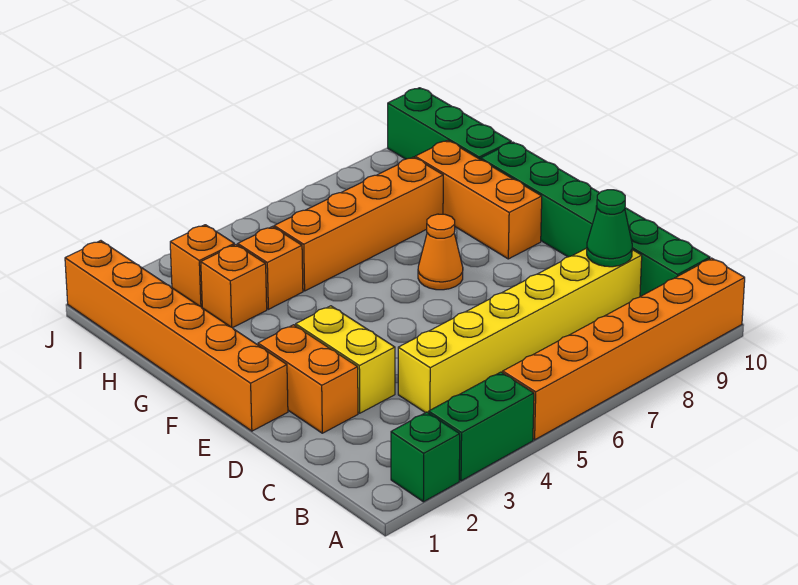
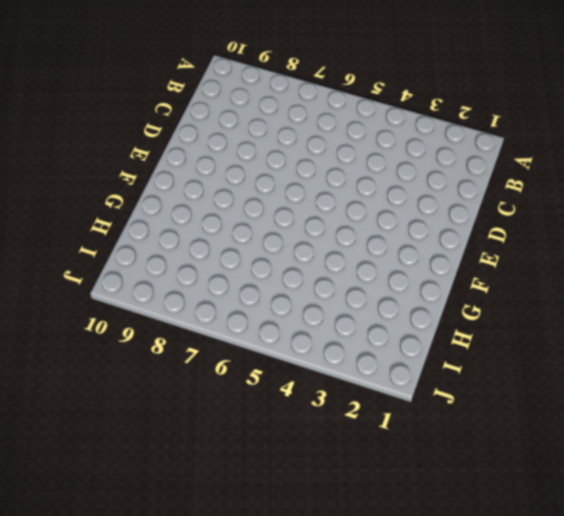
none -> green 1x1 brick [391,412,460,502]
none -> green 1x2 brick [429,372,534,481]
none -> orange 1x6 brick [503,258,745,440]

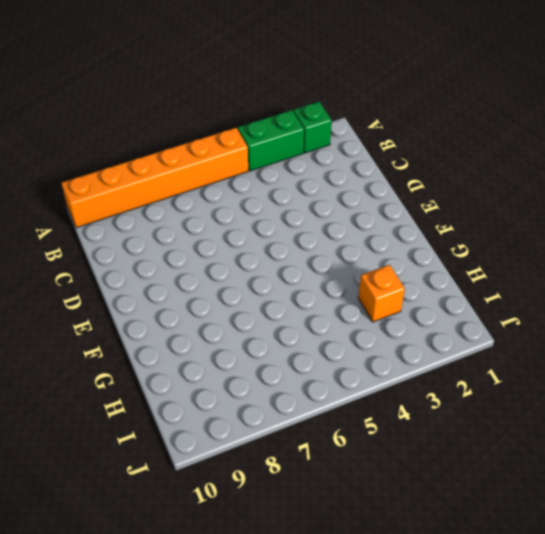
none -> green 1x6 brick [481,142,710,297]
none -> yellow 1x6 brick [398,248,642,413]
none -> orange 1x2 brick [258,325,358,433]

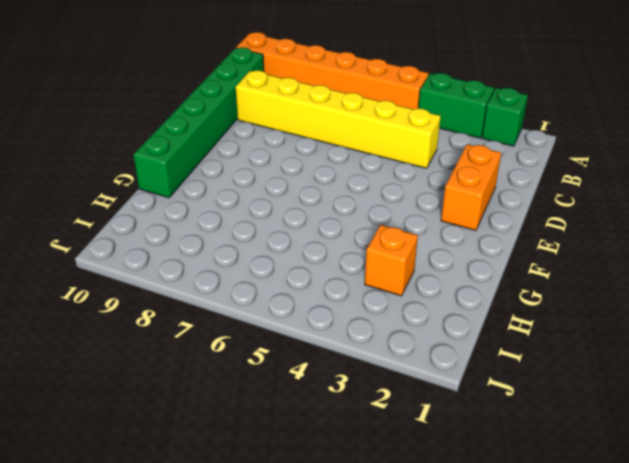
none -> yellow 1x2 brick [296,306,395,413]
none -> orange 1x6 brick [65,241,288,431]
none -> orange 1x1 cone [418,214,463,290]

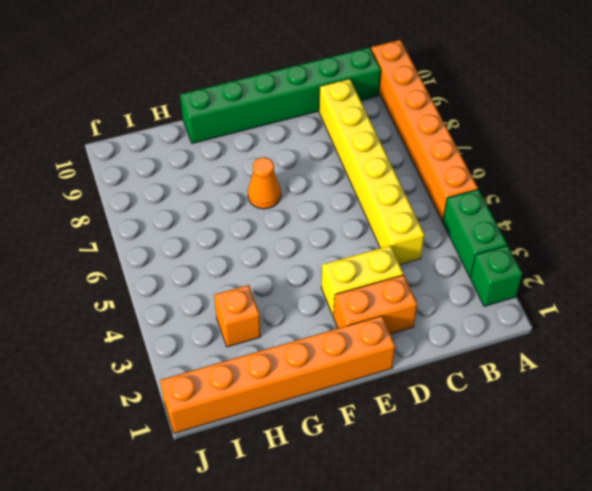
none -> orange 1x3 brick [415,140,542,259]
none -> orange 1x1 brick [238,227,303,309]
none -> orange 1x4 brick [274,157,443,291]

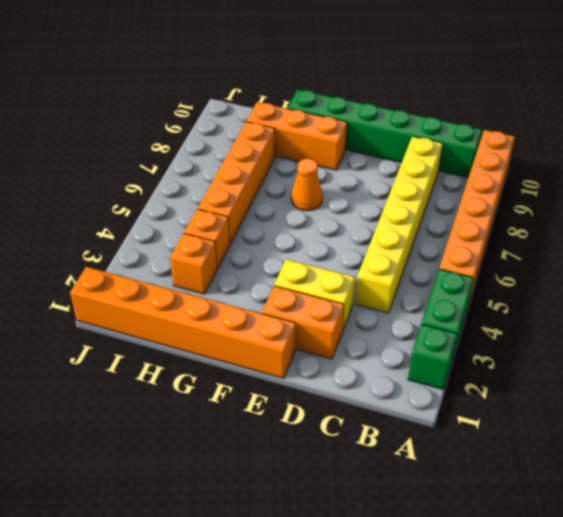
none -> green 1x3 brick [388,88,511,160]
none -> orange 1x1 brick [170,225,234,307]
none -> green 1x1 cone [587,190,632,267]

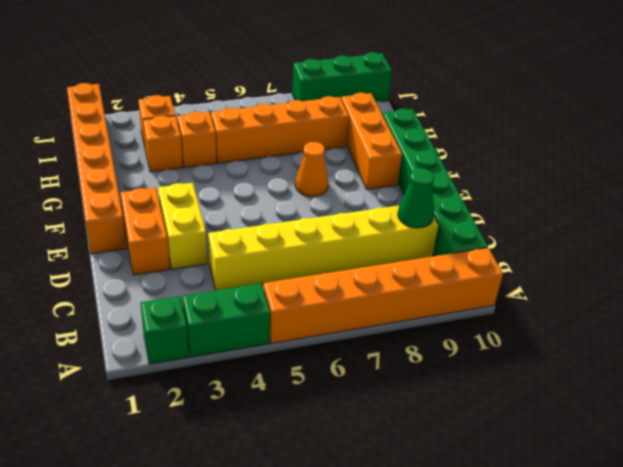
green 1x3 brick [292,52,392,102] -> green 1x3 brick turned to [388,88,511,160]

